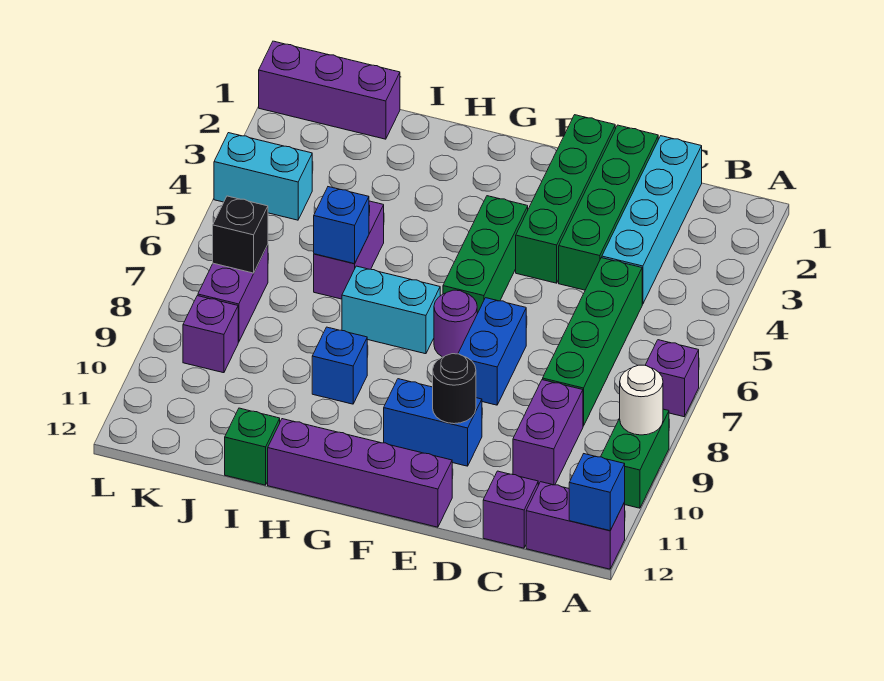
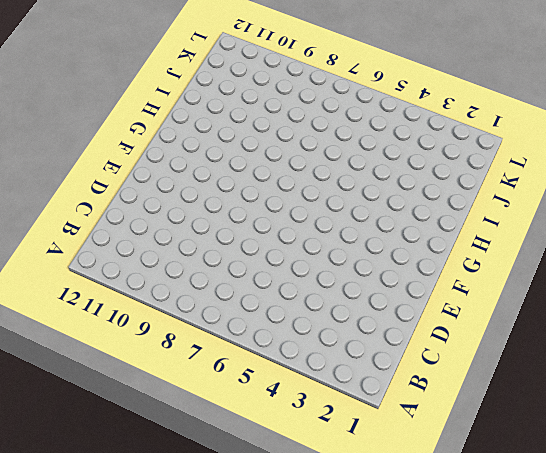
none -> purple 1x1 brick [645,340,699,417]
none -> green 1x2 brick [601,409,669,508]
none -> purple 1x2 brick [526,482,625,569]

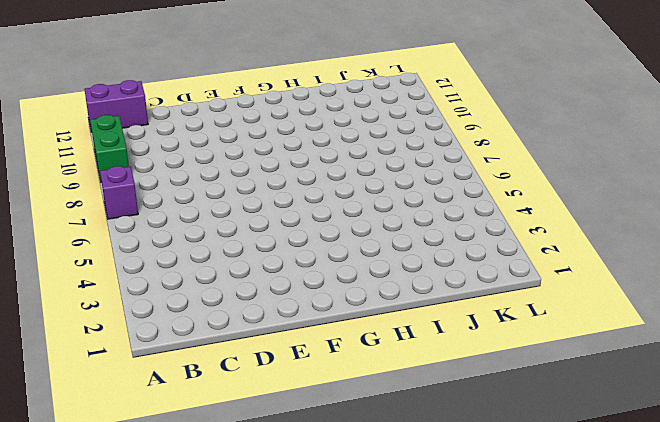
none -> cyan 1x4 brick [602,136,702,304]
none -> green 1x4 brick [543,258,642,426]
none -> purple 1x2 brick [513,380,583,485]

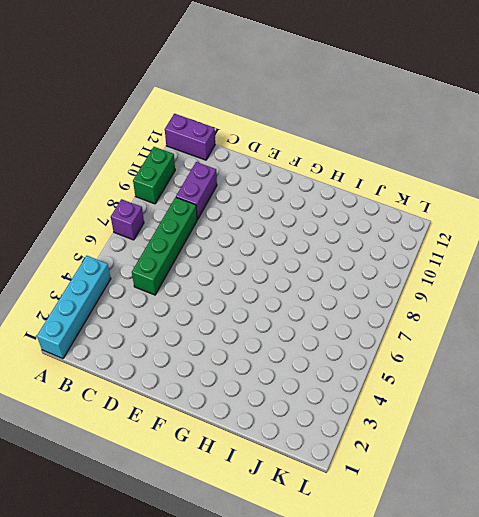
cyan 1x4 brick [37,256,111,359] -> cyan 1x4 brick moved to [602,136,702,304]
none -> purple 1x1 brick [483,471,538,548]
none -> green 1x4 brick [559,125,658,290]
none -> green 1x4 brick [516,115,615,283]

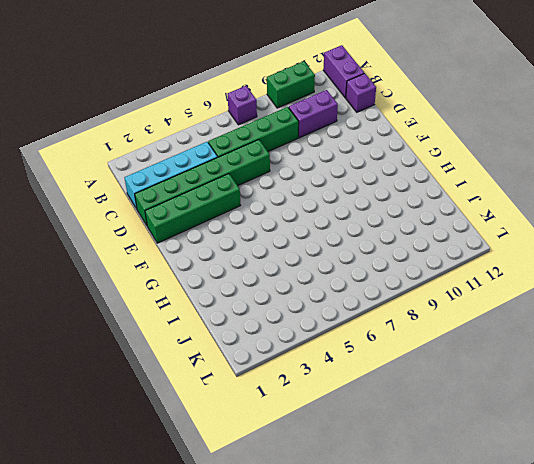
green 1x6 brick [135,140,270,225] -> green 1x4 brick [559,125,658,290]
none -> blue 1x2 brick [458,298,526,405]
none -> blue 1x2 brick [384,379,482,466]
none -> purple 1x4 brick [268,419,452,527]

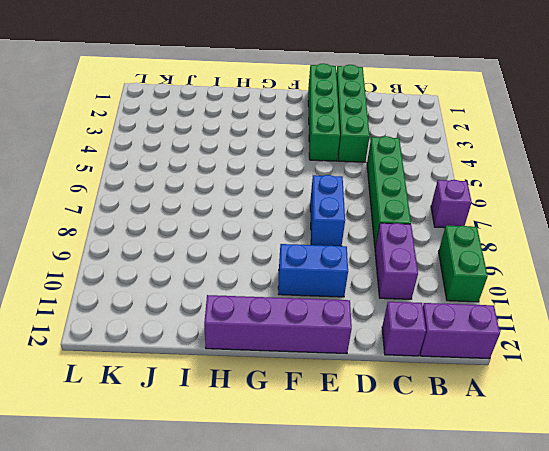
none -> cyan 1x4 brick [602,136,702,304]
none -> green 1x3 brick [443,196,528,313]
none -> purple 1x1 round brick [434,290,477,357]

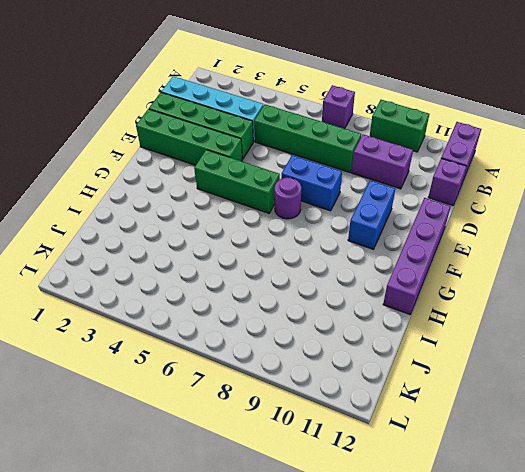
none -> cyan 1x2 brick [342,266,440,354]
none -> blue 1x1 brick [312,327,367,404]
none -> purple 1x2 brick [314,201,384,299]

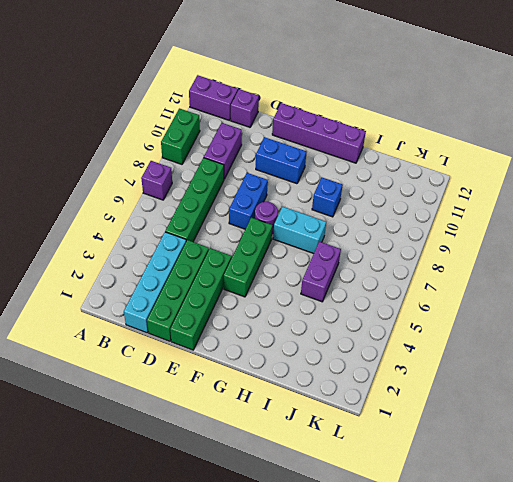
none -> green 1x1 brick [225,408,280,485]
none -> purple 1x3 brick [259,41,400,139]
none -> cyan 1x2 brick [214,133,312,220]

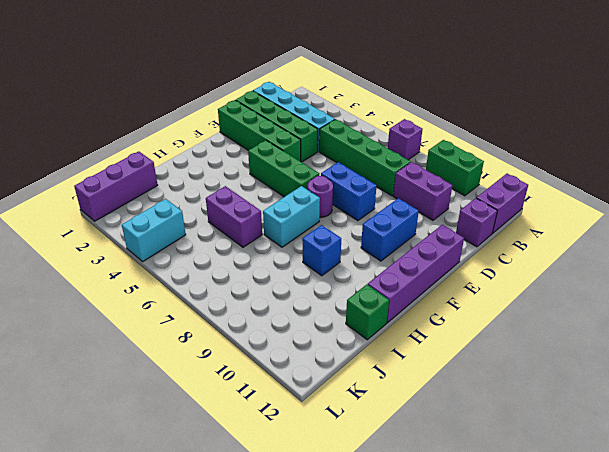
none -> purple 1x2 brick [198,245,268,342]
none -> purple 1x1 brick [183,296,238,373]
none -> white 1x1 round brick [620,365,663,435]

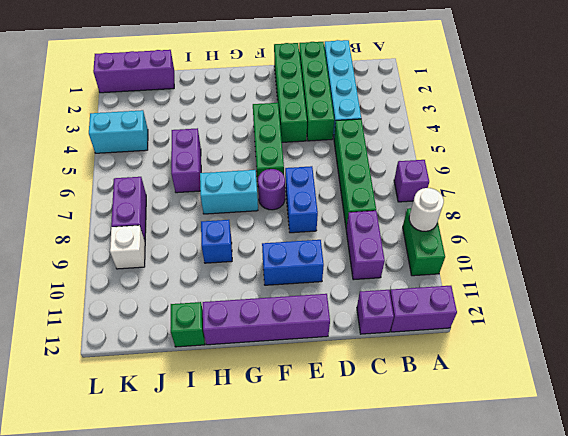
white 1x1 brick [110,225,145,269] -> purple 1x1 brick [183,296,238,373]
none -> blue 1x1 brick [569,454,625,531]
none -> black 1x1 round brick [433,354,476,424]
none -> blue 1x1 brick [314,187,369,264]

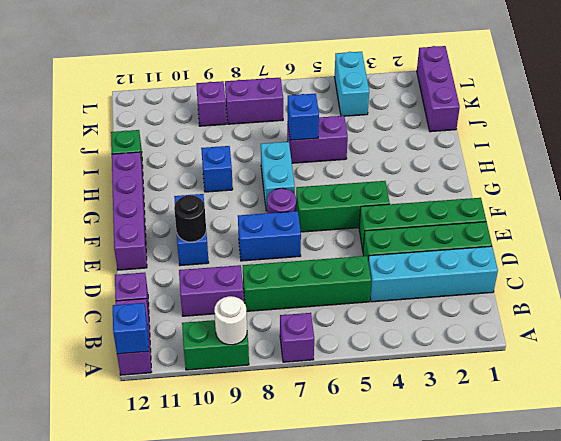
none -> black 1x1 brick [213,196,268,273]

